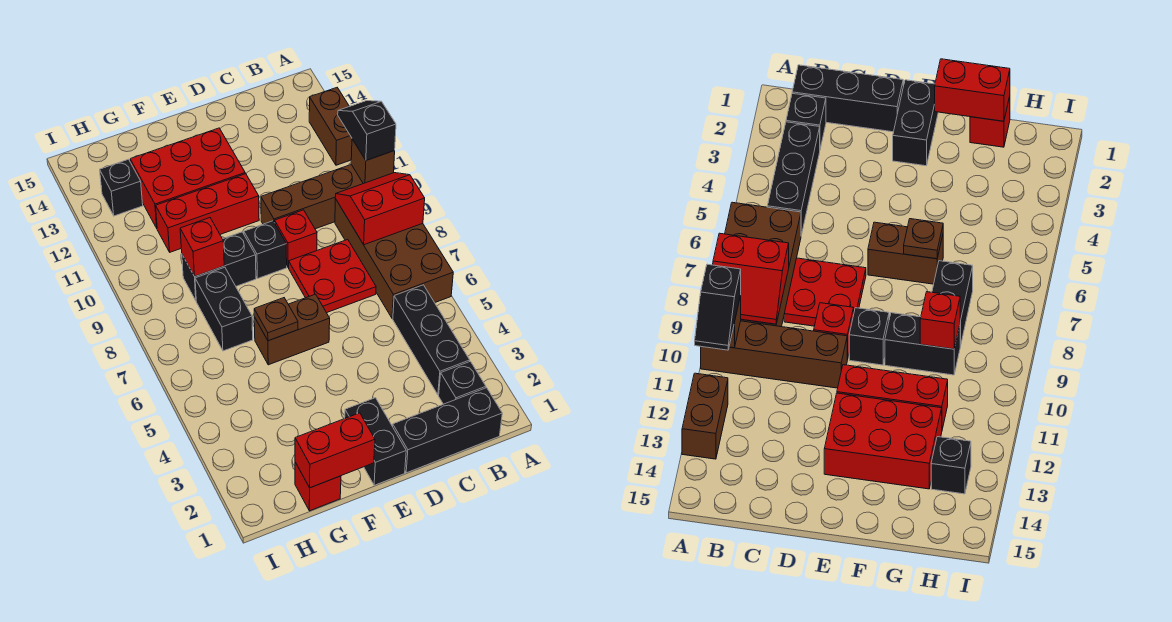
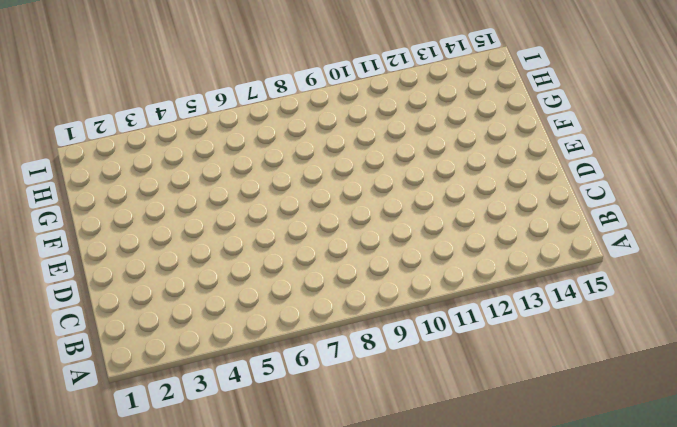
none -> brown 2x4 brick [335,199,453,319]
none -> brown 1x4 brick [261,165,363,229]
none -> brown 1x2 brick [309,88,352,165]

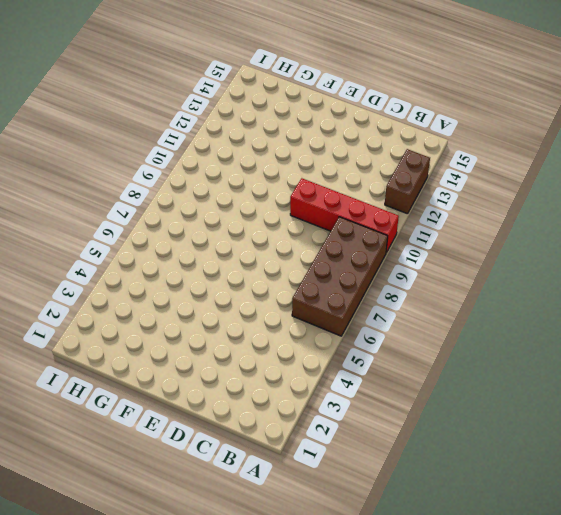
red 1x4 brick [290,178,399,253] -> brown 1x4 brick [261,165,363,229]
none -> black 1x3 brick [393,388,502,473]
none -> black 1x1 brick [439,361,486,404]
none -> black 1x3 brick [393,285,470,395]

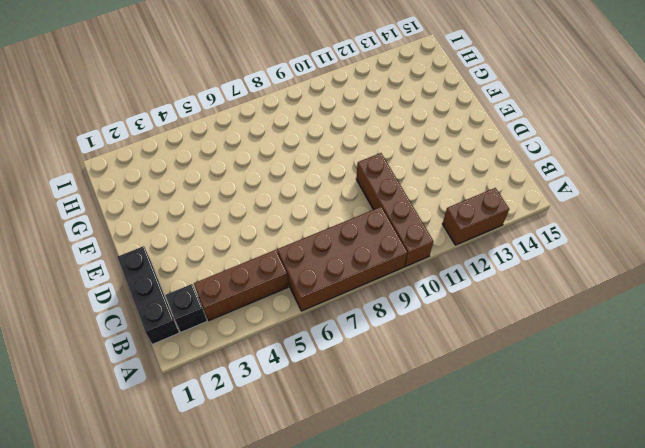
brown 1x3 brick [194,250,288,320] -> black 1x3 brick [393,285,470,395]
none -> red 2x2 plate [289,240,376,313]
none -> red 1x1 brick [275,210,317,267]
none -> black 1x2 brick [345,398,406,485]

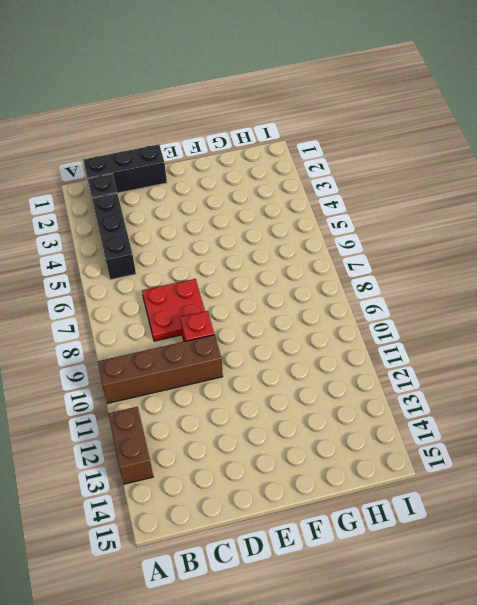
none -> brown 2x4 brick [335,199,453,319]
none -> black 1x2 brick [345,398,406,485]
none -> brown 1x2 brick [254,294,330,365]

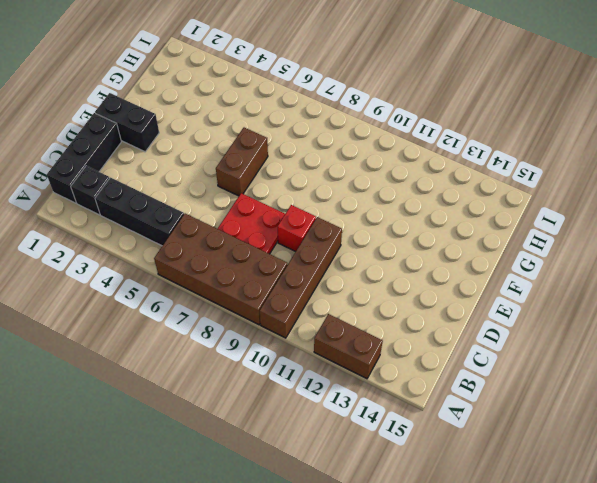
none -> black 1x1 brick [244,221,287,278]
none -> red 1x3 brick [156,174,259,252]
none -> red 2x3 brick [130,128,245,228]

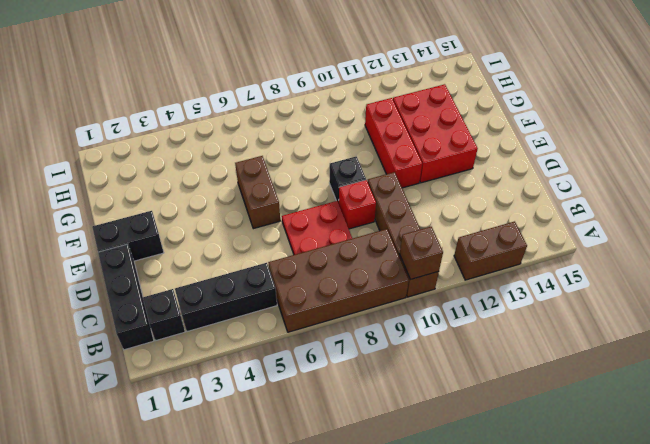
none -> black 1x2 brick [182,232,256,300]
none -> red 1x1 brick [295,462,341,511]
none -> black 1x2 brick [195,267,253,351]

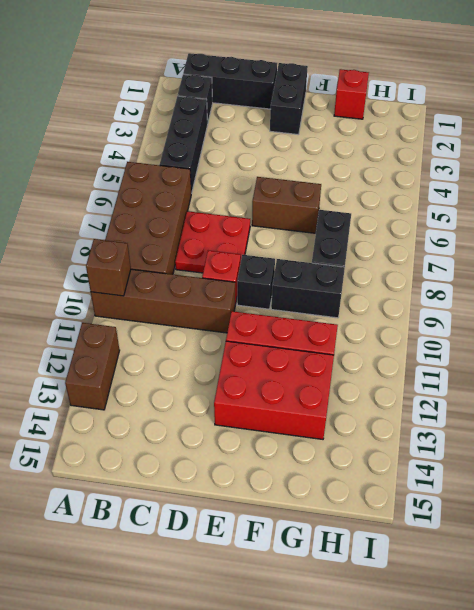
none -> black 1x1 brick [100,159,143,216]
none -> red 2x2 slope [335,173,425,245]
none -> red 1x2 brick [295,413,375,488]

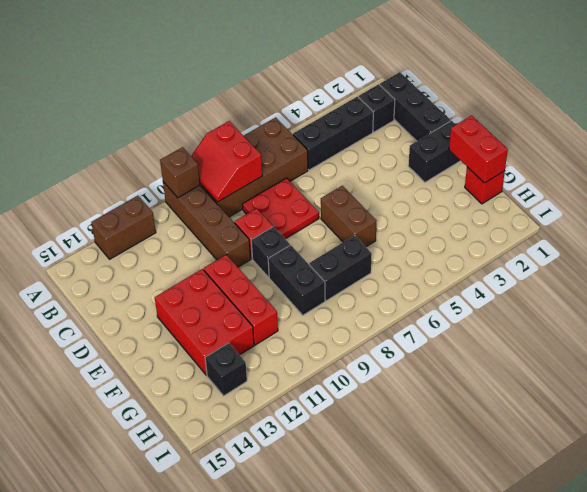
none -> brown 1x1 plate [254,298,298,341]
none -> red 1x1 brick [180,218,224,277]
none -> black 1x2 slope [338,101,396,160]

